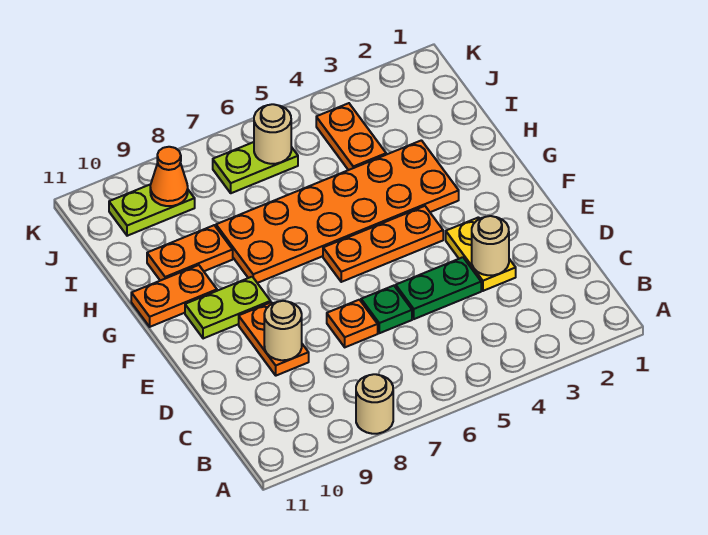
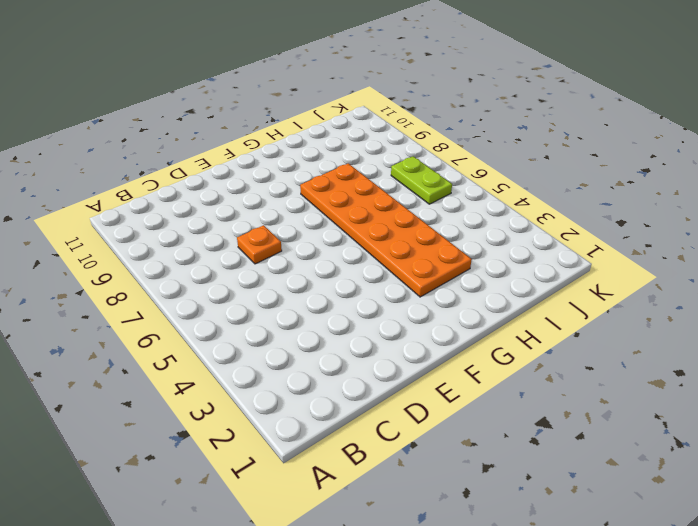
none -> tan 1x1 round brick [356,374,393,434]
none -> yellow 1x2 plate [446,217,516,291]
none -> green 1x2 plate [396,257,481,319]

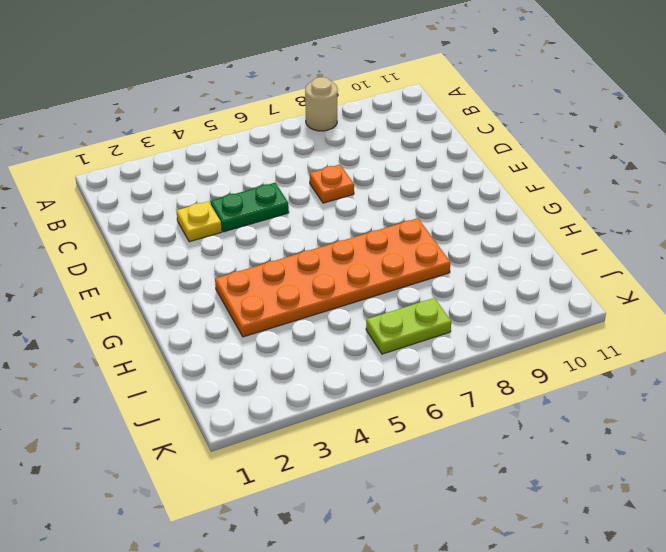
yellow 1x1 plate [177,201,222,242] -> yellow 1x2 plate [446,217,516,291]
none -> green 1x1 plate [361,286,412,333]
none -> orange 1x2 plate [239,302,309,376]
none -> orange 1x3 plate [323,206,443,282]

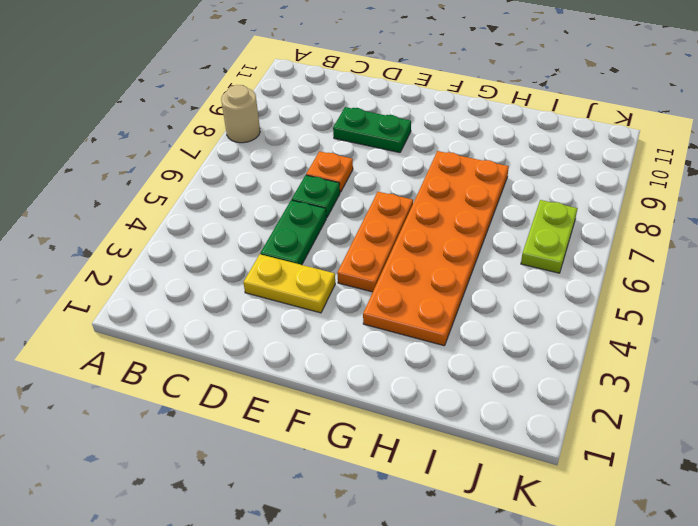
green 1x2 plate [333,107,411,153] -> orange 1x2 plate [239,302,309,376]
none -> lime 1x2 plate [185,277,271,339]
none -> orange 1x2 plate [131,265,217,327]
none -> orange 1x2 plate [147,225,233,281]

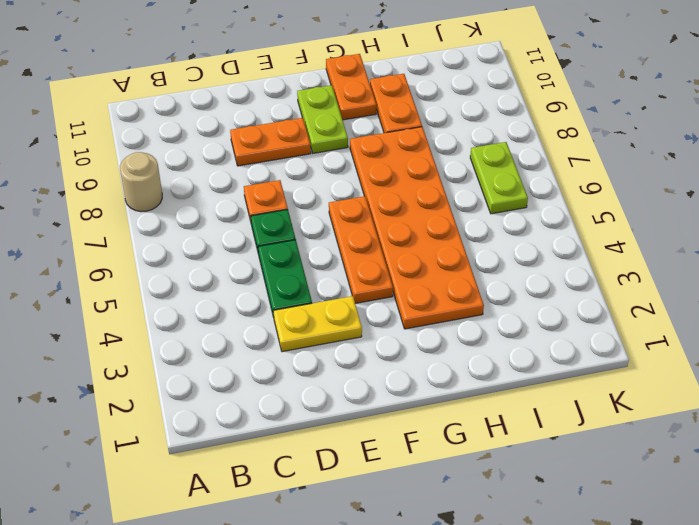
none -> orange 1x2 plate [316,103,386,170]
none -> lime 1x2 plate [109,184,195,236]
none -> tan 1x1 round brick [472,216,509,275]

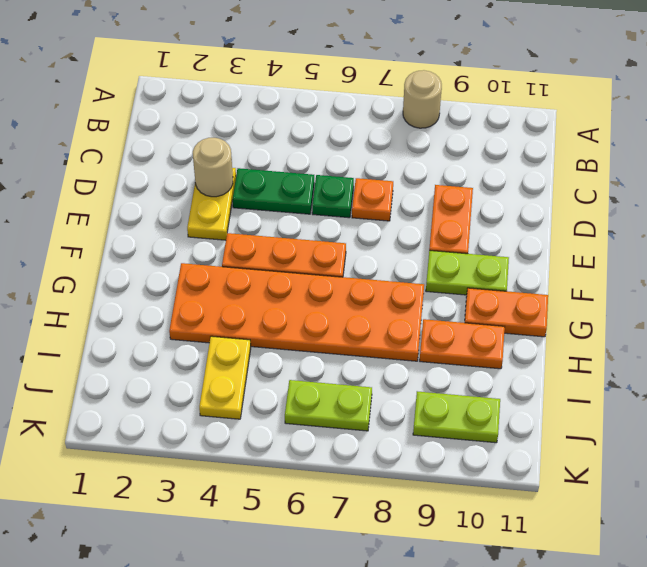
yellow 1x2 plate [199,336,251,419] -> orange 1x2 plate [316,103,386,170]
none -> tan 1x1 round brick [264,301,302,360]
none -> tan 1x1 round brick [254,104,291,164]
none -> orange 1x1 cone [150,147,188,206]

